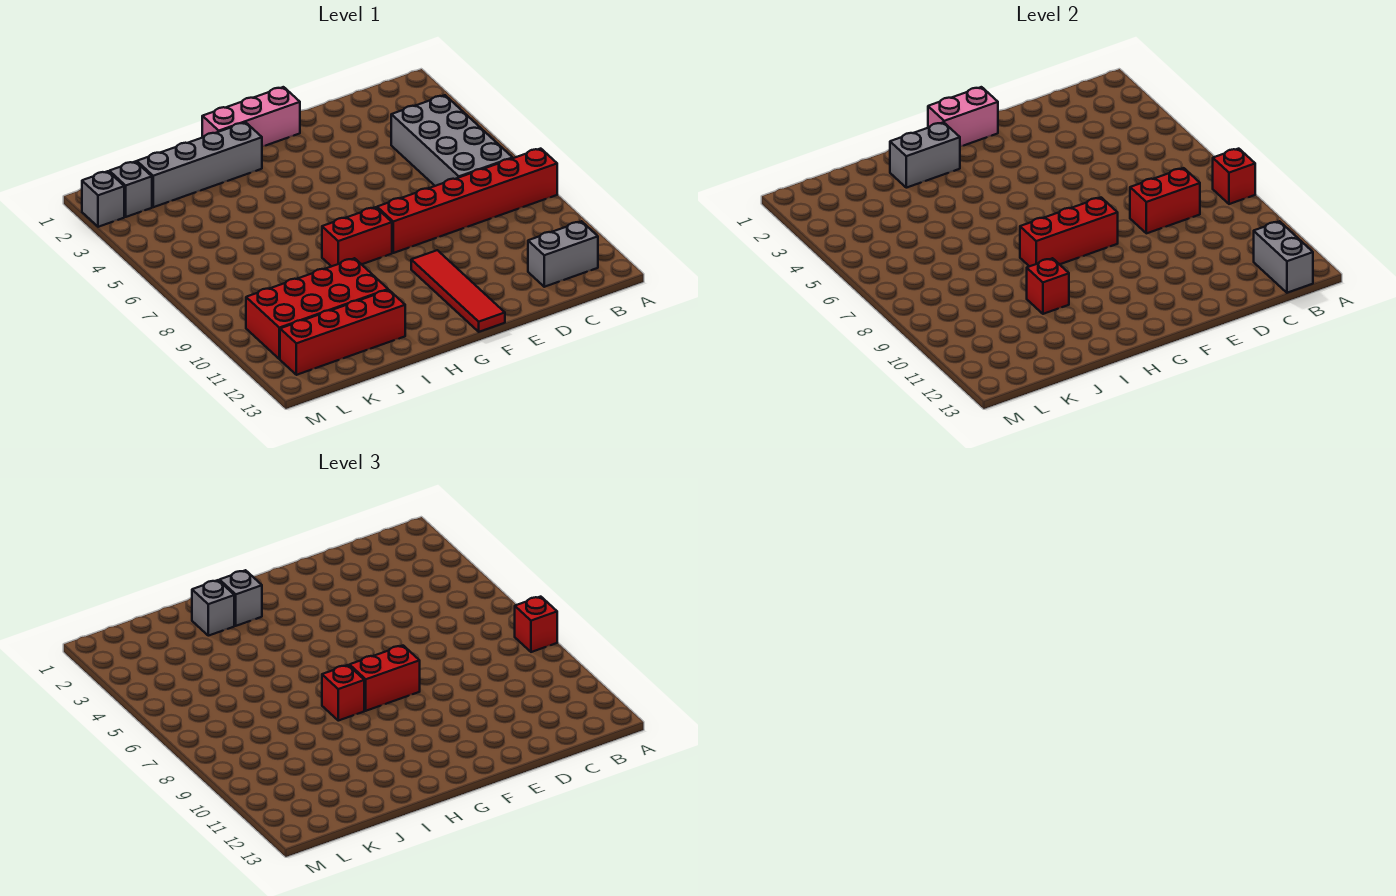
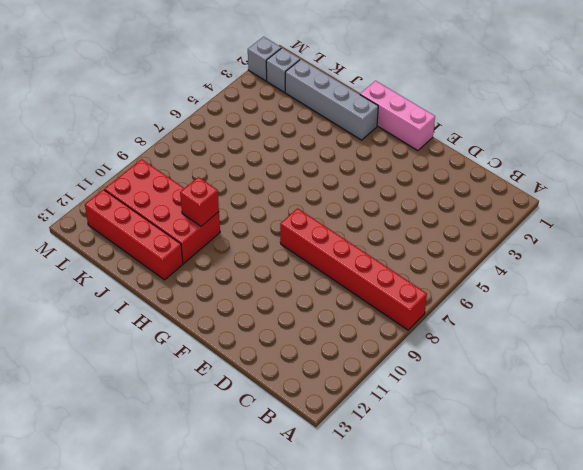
none -> grey 2x4 brick [391,95,512,186]
none -> grey 1x2 brick [528,221,598,287]
none -> red 1x4 tile [411,250,505,332]

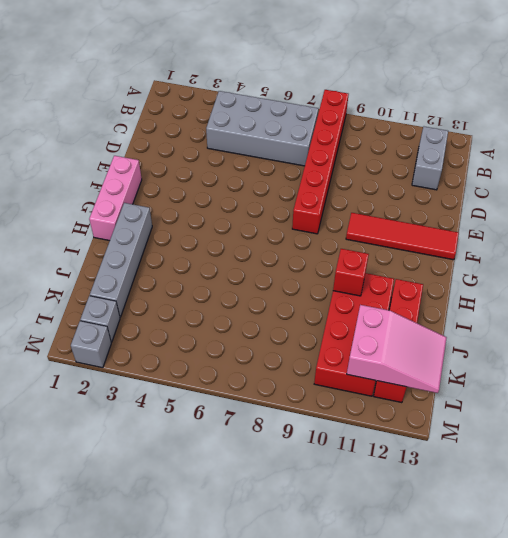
pink 2x3 slope [347,305,447,393] -> none
none -> red 1x2 brick [322,207,392,267]
none -> red 1x1 brick [1213,149,1255,204]
none -> grey 1x2 brick [1254,221,1313,293]

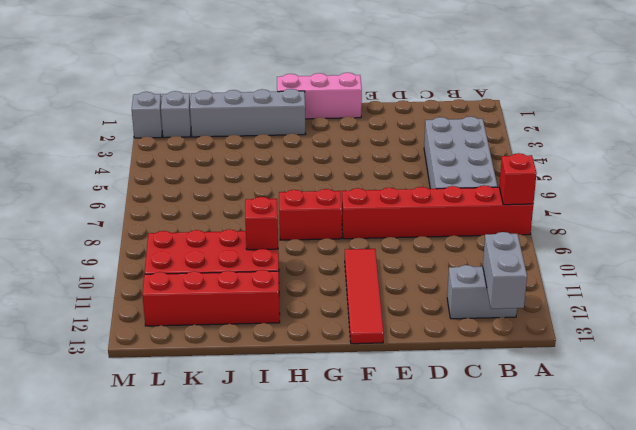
none -> red 1x2 brick [1130,168,1200,233]
none -> pink 1x2 brick [928,87,998,146]
none -> red 1x3 brick [1020,198,1118,267]

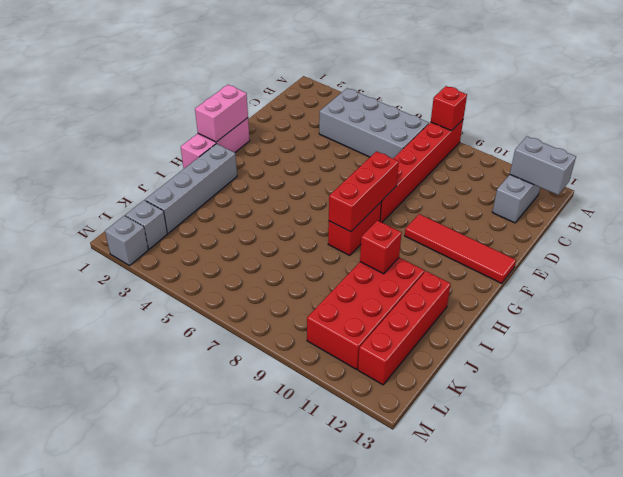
none -> red 1x2 brick [1130,168,1200,233]
none -> grey 1x2 brick [890,122,960,188]
none -> red 1x1 brick [515,597,557,652]

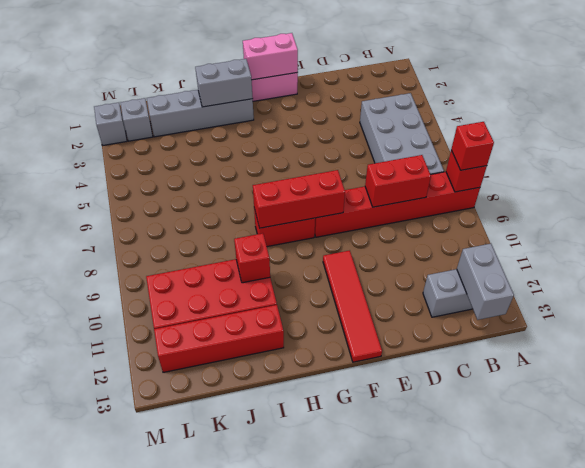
none -> red 1x2 brick [350,646,420,711]
none -> grey 1x1 brick [220,570,262,626]
none -> red 1x1 brick [322,665,364,721]

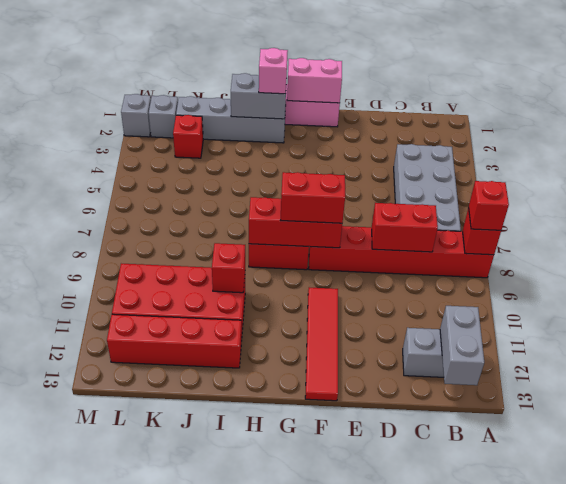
pink 1x1 brick [259,48,288,94] -> grey 1x1 brick [220,570,262,626]
red 1x1 brick [173,115,203,158] -> red 1x1 brick moved to [322,665,364,721]
none -> grey 1x1 brick [192,580,234,636]

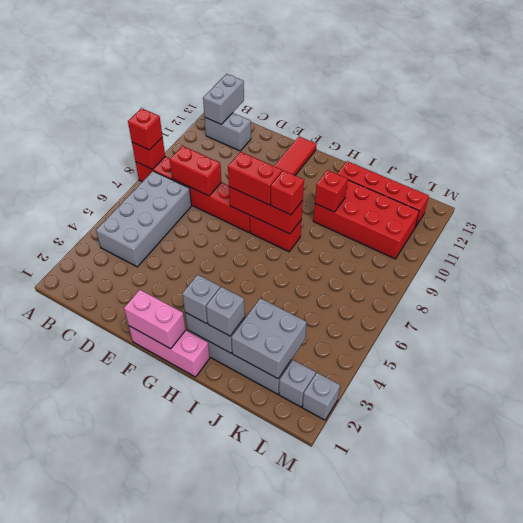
grey 2x2 brick [231,298,307,379] -> none

